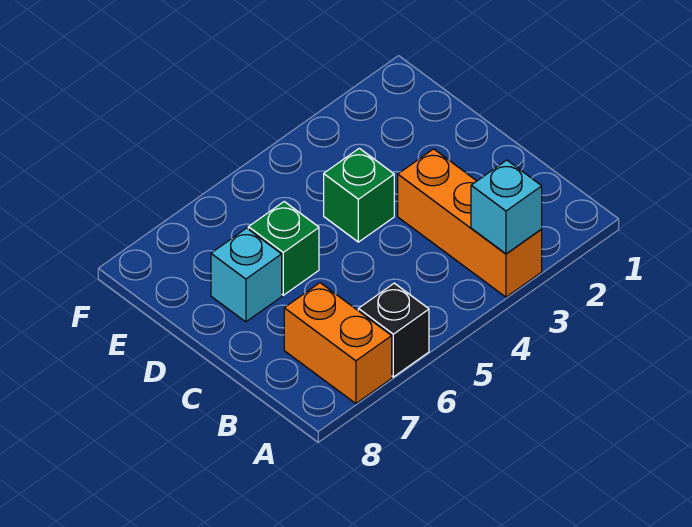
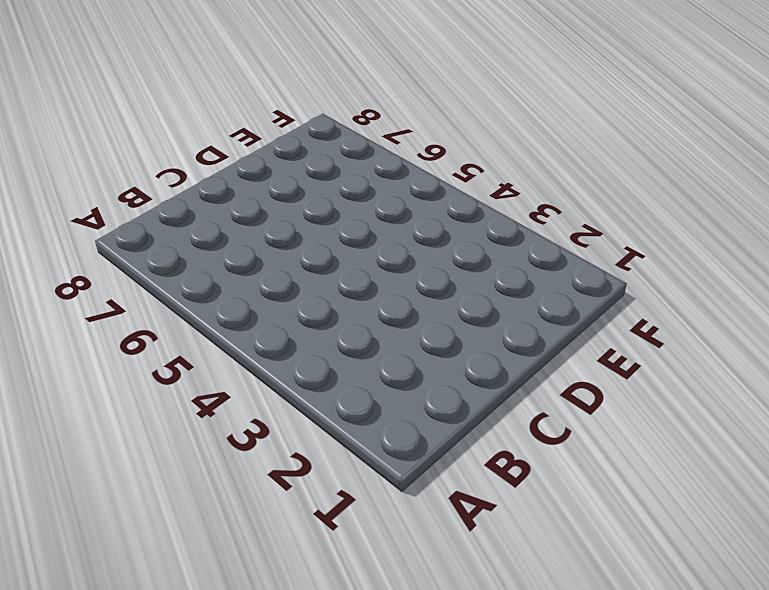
none -> orange 1x3 brick [398,149,542,297]
none -> black 1x1 brick [358,283,429,377]

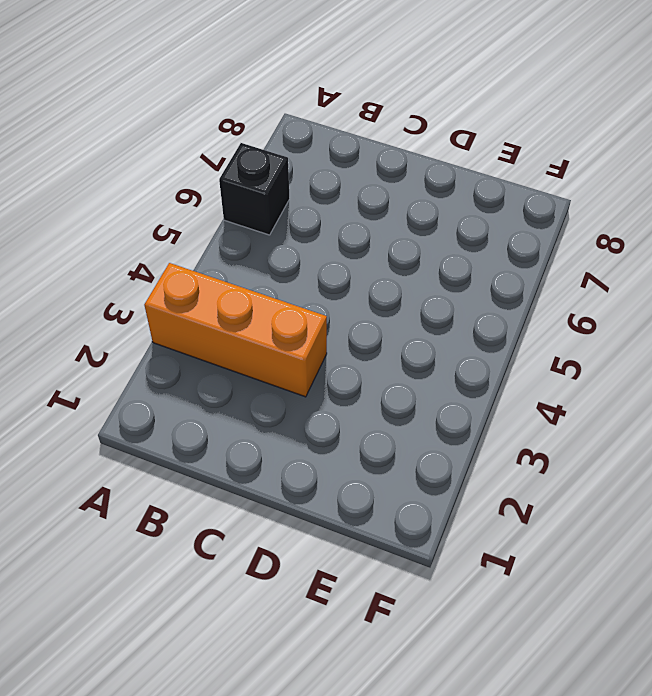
none -> orange 1x2 brick [284,283,392,404]
none -> green 1x1 brick [324,148,394,242]

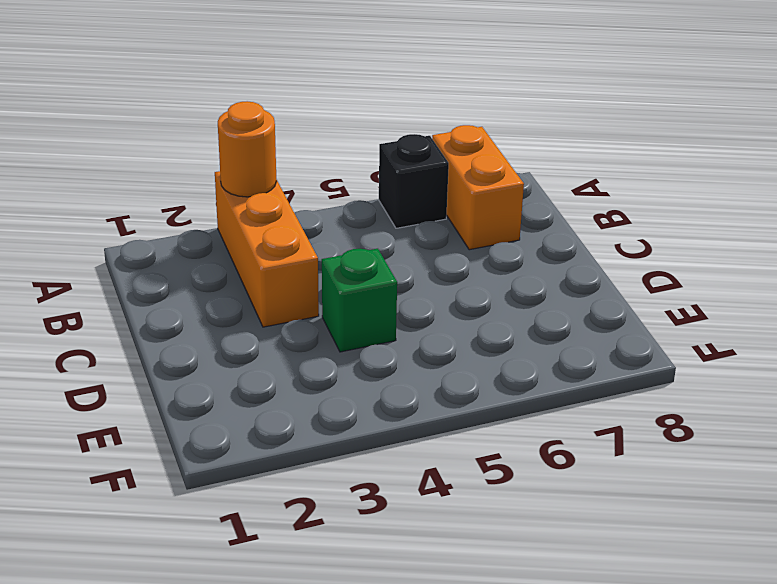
orange 1x1 round brick [218,101,276,197] -> cyan 1x1 brick [471,160,542,254]
none -> green 1x1 brick [248,202,319,295]
none -> cyan 1x1 brick [211,228,282,322]

